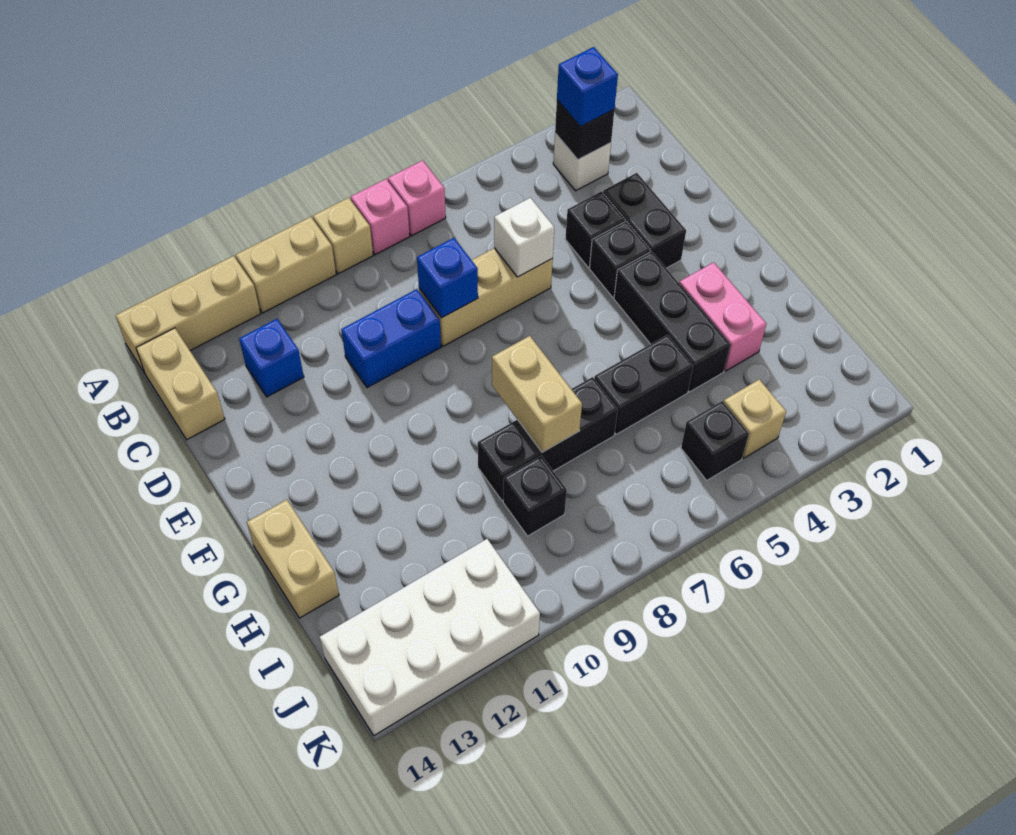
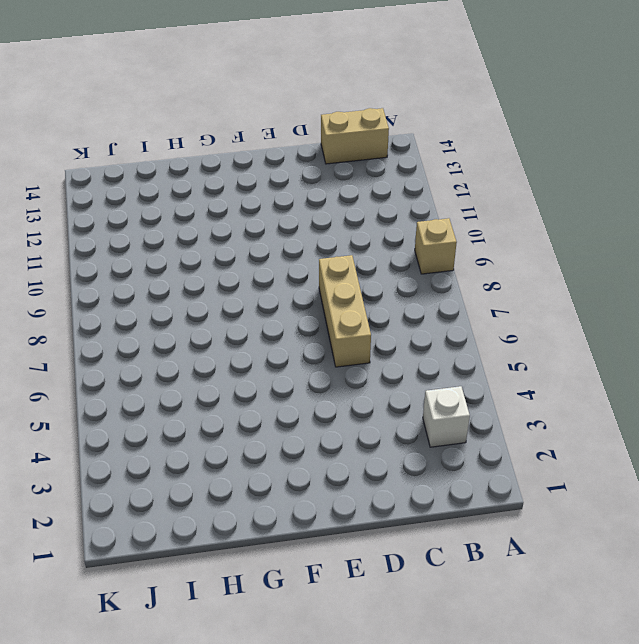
none -> pink 1x1 brick [388,160,446,236]
none -> pink 1x1 brick [351,179,410,255]
none -> tan 1x2 brick [236,217,336,313]

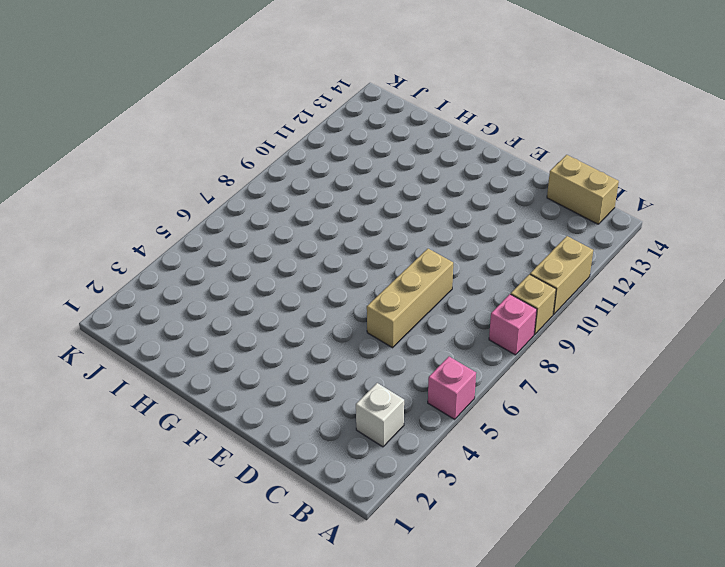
pink 1x1 brick [428,357,476,419] -> pink 1x1 brick moved to [388,160,446,236]
none -> tan 1x3 brick [116,256,260,373]
none -> blue 1x1 brick [239,319,304,397]
none -> black 1x2 brick [603,173,686,268]

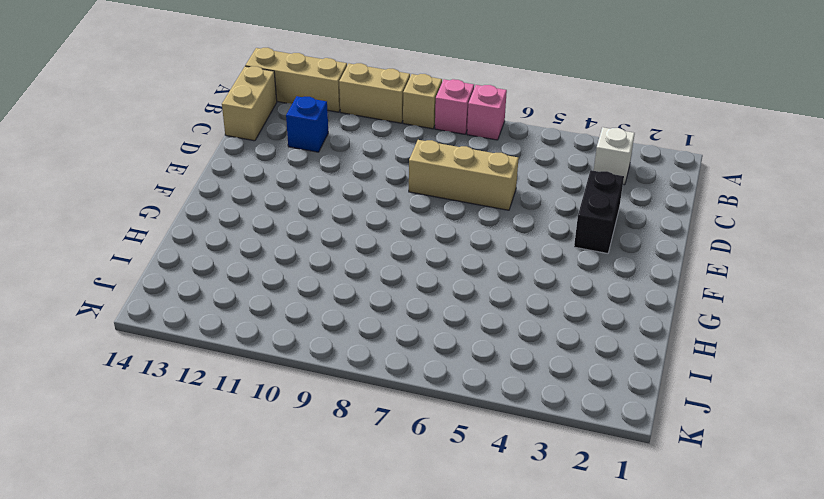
none -> black 1x1 brick [565,192,625,267]
none -> blue 1x2 brick [341,289,441,388]
none -> black 1x1 brick [589,221,651,297]

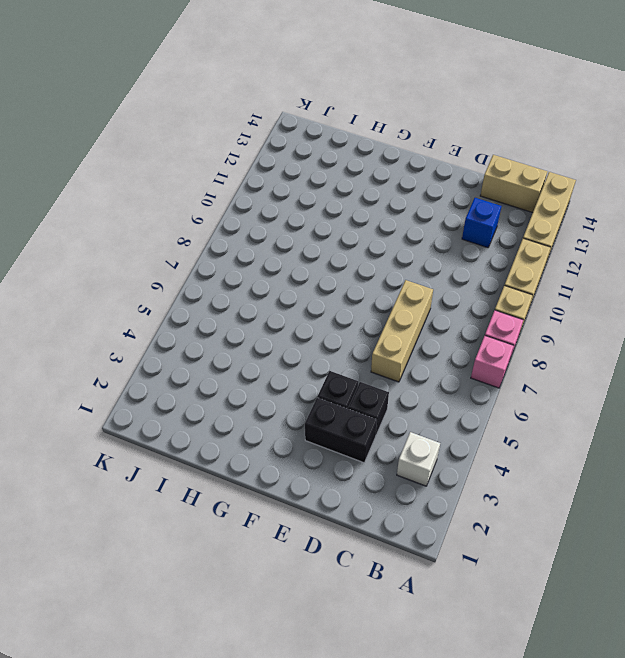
none -> blue 1x2 brick [341,289,441,388]
none -> black 1x3 brick [614,251,730,392]
none -> pink 1x2 brick [679,262,766,371]

